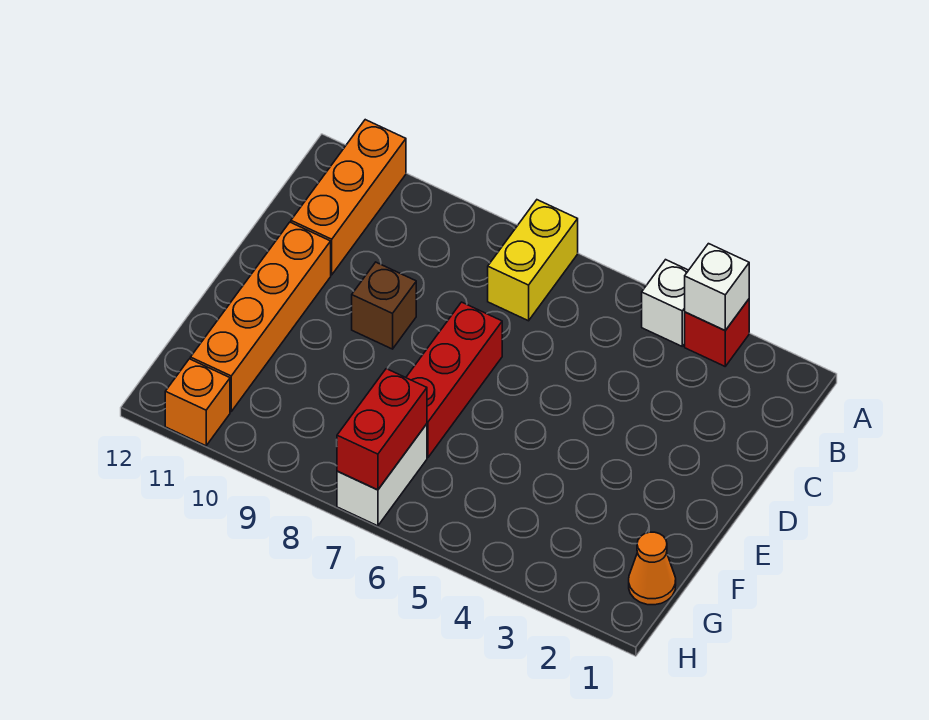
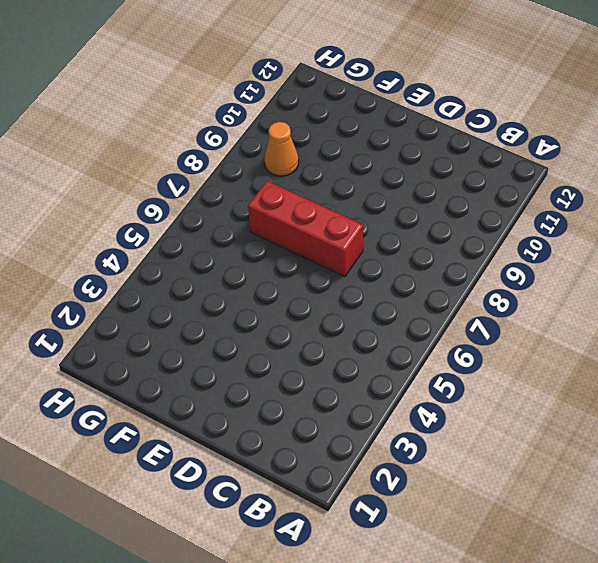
orange 1x1 cone [264,122,299,176] -> orange 1x1 cone moved to [629,532,676,605]
none -> red 1x1 brick [685,299,749,366]
none -> white 1x1 brick [642,260,688,346]
none -> yellow 1x2 brick [488,200,578,321]

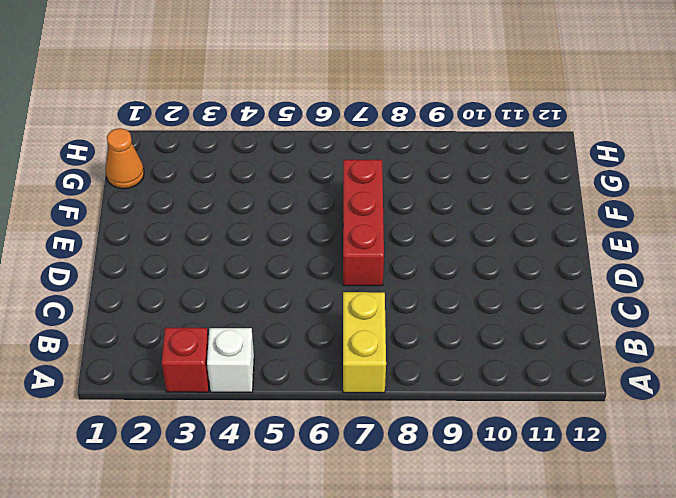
none -> orange 1x3 brick [291,120,406,275]
none -> brown 1x1 brick [352,262,416,349]
none -> orange 1x4 brick [190,222,331,411]

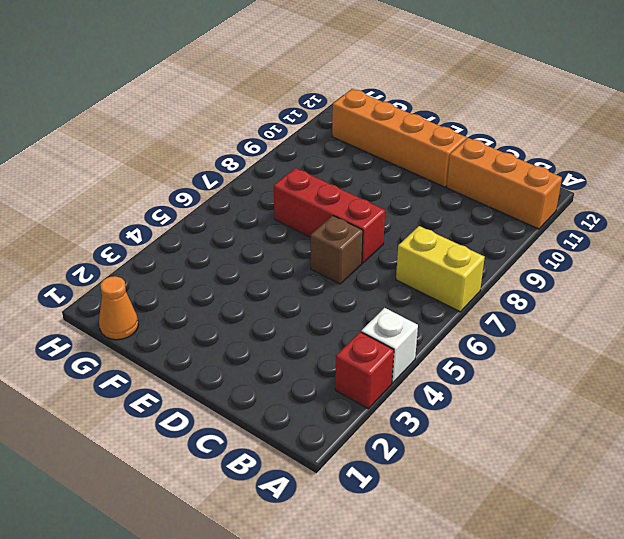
brown 1x1 brick [311,216,363,284] -> brown 1x1 brick moved to [352,262,416,349]
none -> white 1x2 brick [337,424,427,526]
none -> orange 1x1 brick [165,359,230,446]
none -> white 1x1 brick [685,244,749,330]

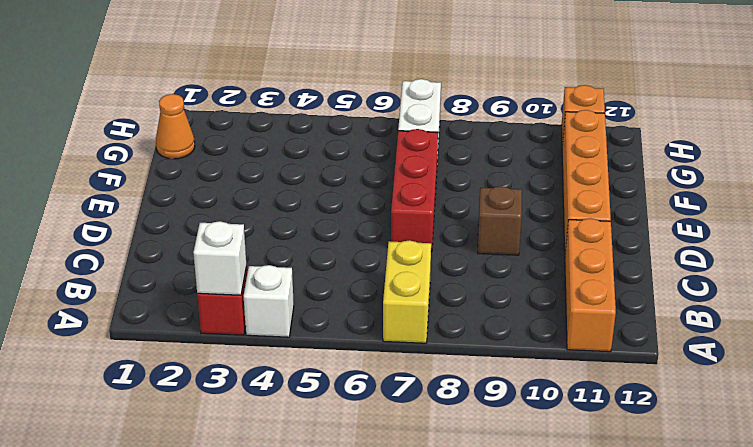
none -> red 1x2 brick [337,369,427,490]

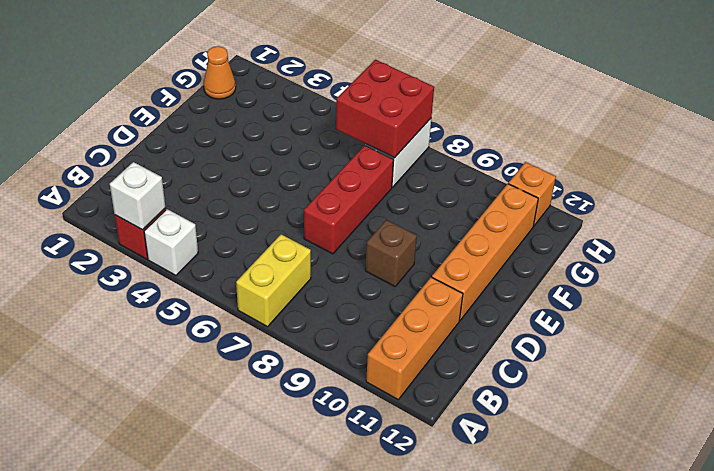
red 2x2 brick [336,60,434,158] -> red 1x2 brick [337,369,427,490]

